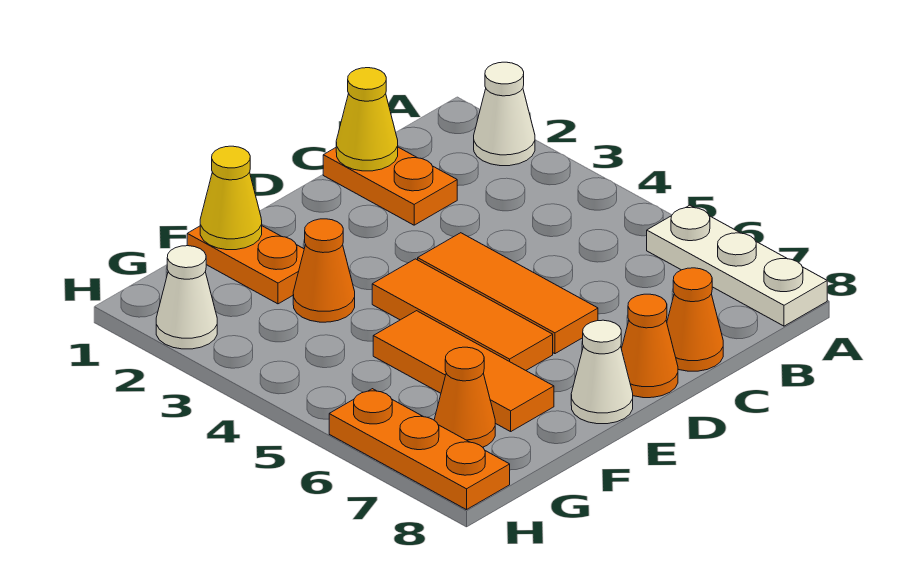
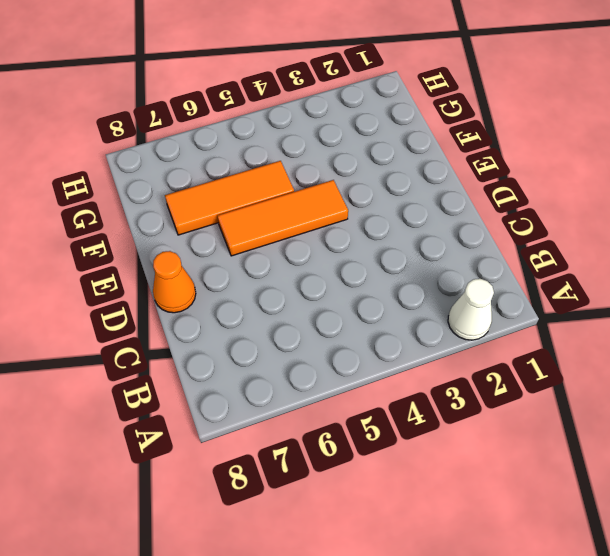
none -> white 1x3 plate [647,205,827,326]
none -> orange 1x2 plate [323,147,457,225]
none -> orange 1x1 cone [667,268,723,371]

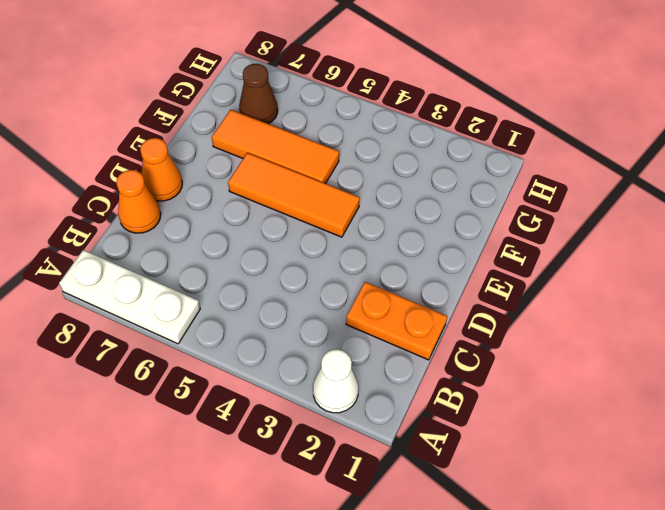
brown 1x1 cone [239,64,278,124] -> orange 1x1 cone [434,347,495,447]
none -> orange 1x3 tile [418,233,598,354]
none -> white 1x1 cone [571,320,633,424]
none -> orange 1x2 plate [187,226,304,304]

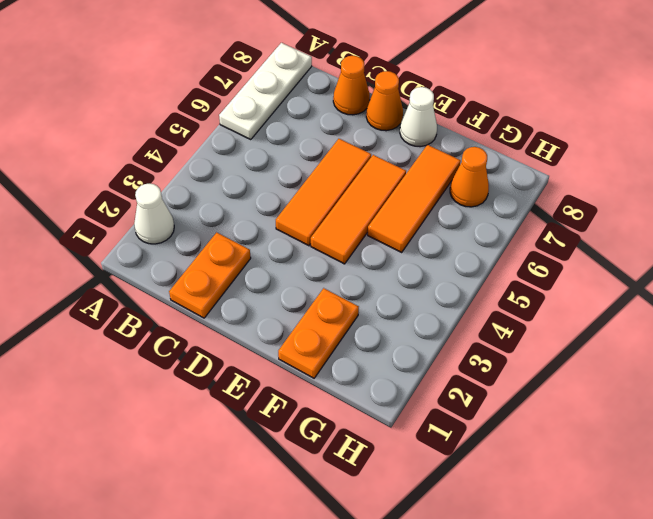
none -> orange 1x1 cone [293,219,355,322]
none -> white 1x1 cone [156,246,217,349]
none -> orange 1x3 plate [329,389,510,510]

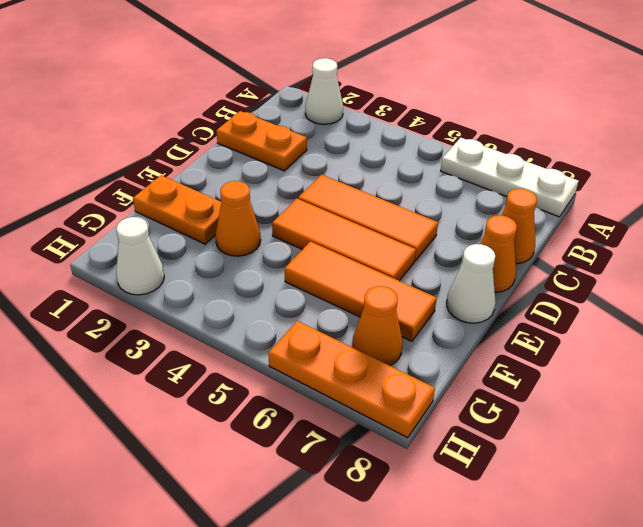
none -> yellow 1x1 cone [336,68,398,171]
none -> yellow 1x1 cone [200,146,262,250]

